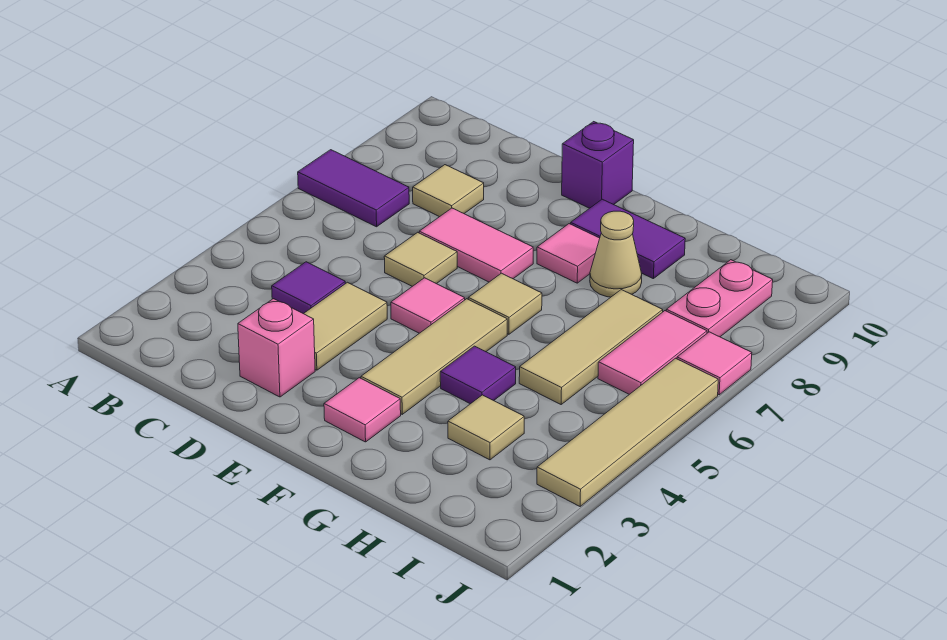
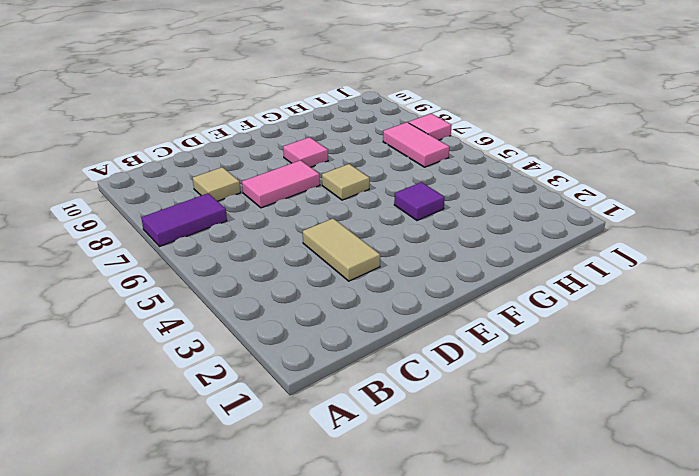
none -> purple 1x1 tile [272,262,345,314]
none -> pink 1x1 brick [238,299,315,397]
none -> tan 1x1 tile [384,232,457,286]

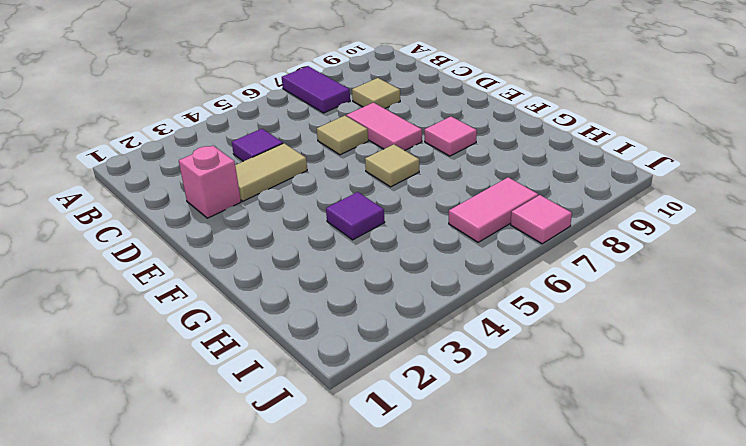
none -> pink 1x1 tile [391,278,465,333]
none -> purple 1x1 brick [562,122,634,208]
none -> pink 1x1 tile [324,378,401,442]

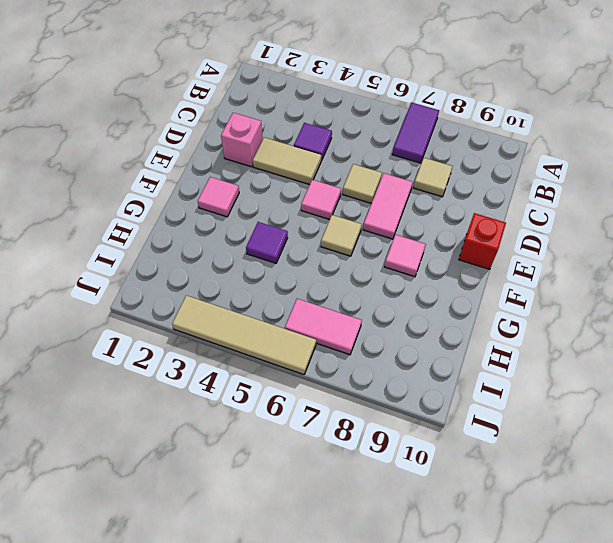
red 1x1 brick [459,213,506,269] -> purple 1x1 brick [562,122,634,208]
none -> tan 1x3 tile [361,299,507,414]
none -> purple 1x2 tile [571,199,685,279]
none -> tan 1x1 cone [590,211,642,297]

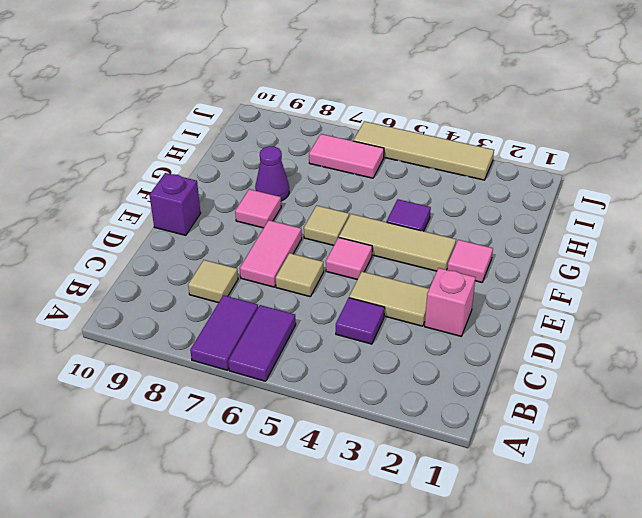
purple 1x2 tile [228,305,296,381] -> purple 1x2 tile moved to [571,199,685,279]
purple 1x1 cone [255,146,289,201] -> tan 1x1 cone [590,211,642,297]
none -> tan 1x1 tile [448,395,524,460]
none -> tan 1x3 tile [519,290,663,404]
none -> pink 1x2 plate [666,260,773,337]

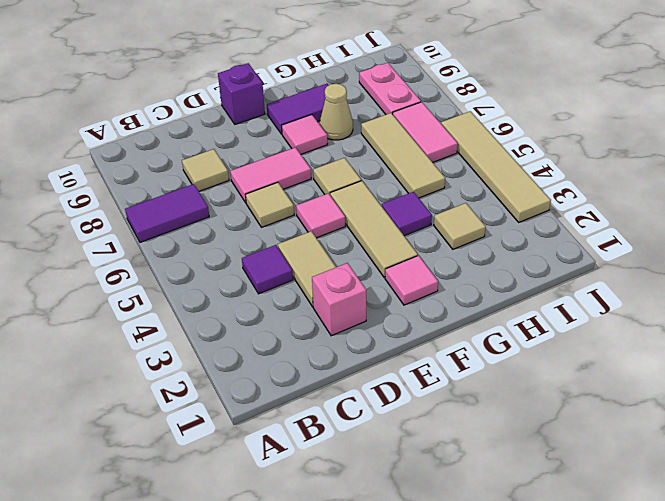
none -> pink 1x1 tile [677,332,752,395]

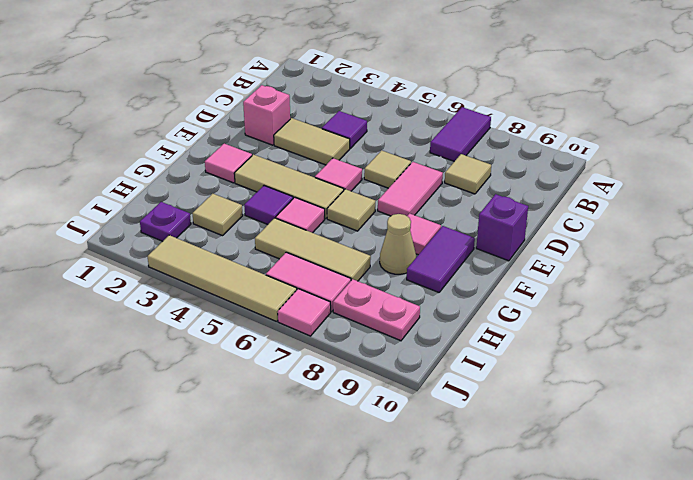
pink 1x1 tile [276,197,325,233] -> none
purple 1x1 plate [140,202,191,241] -> none

